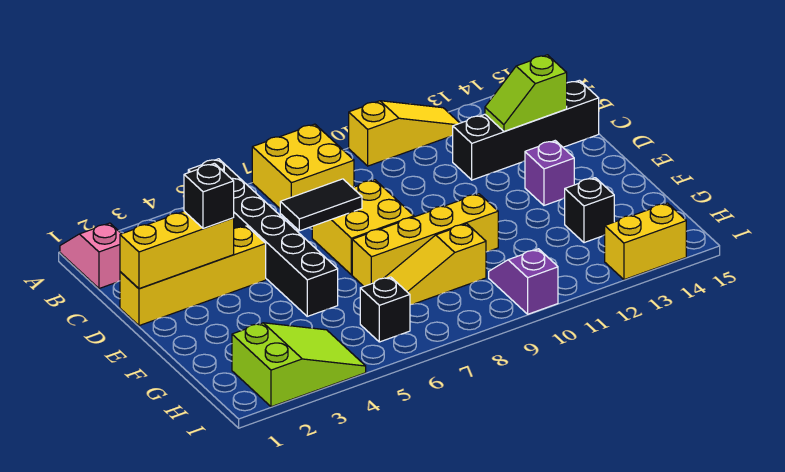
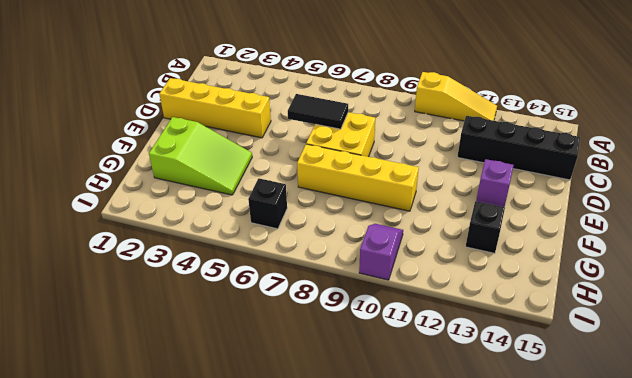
lime 2x3 slope [149,117,252,195] -> lime 2x3 slope moved to [232,323,366,407]
none -> pink 1x2 slope [60,223,121,289]
none -> black 1x6 brick [188,159,338,316]
none -> yellow 2x2 brick [252,124,354,208]

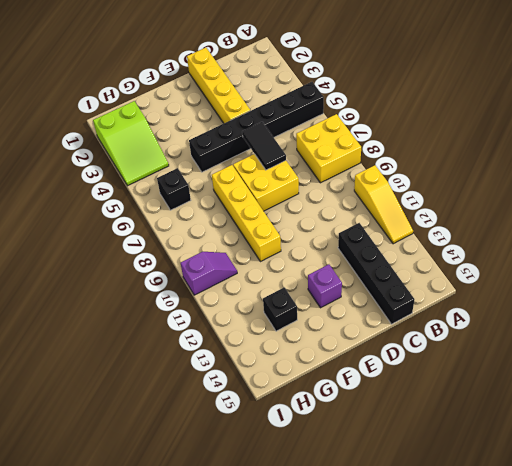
none -> pink 1x2 slope [60,223,121,289]
none -> yellow 1x3 slope [385,224,486,305]
none -> yellow 1x2 brick [605,203,686,280]

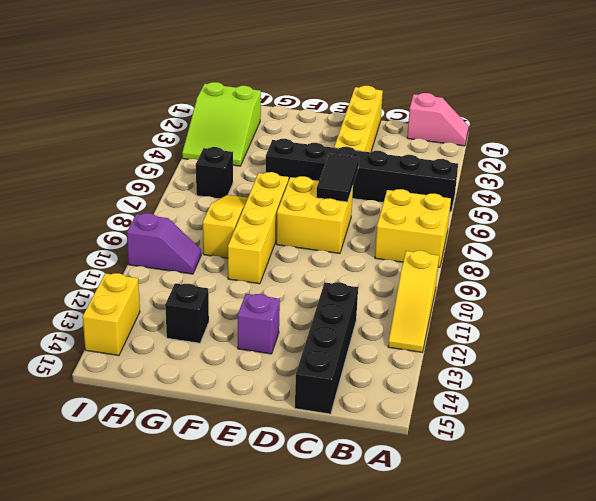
none -> lime 1x2 slope [485,55,567,132]
none -> yellow 1x3 brick [120,211,234,289]
none -> black 1x1 brick [184,163,234,228]

